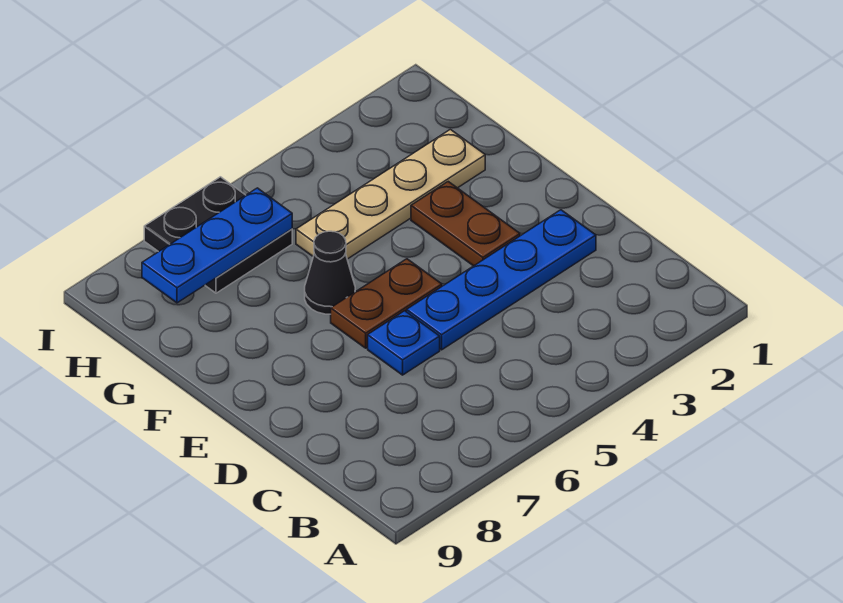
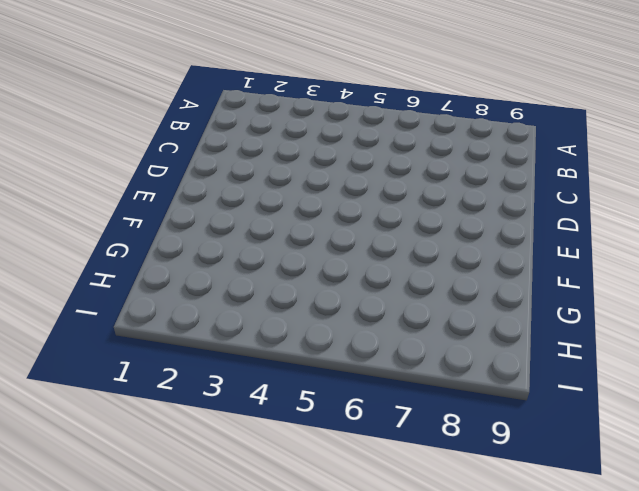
none -> blue 1x4 plate [407,210,596,350]
none -> blue 1x1 plate [368,311,440,375]

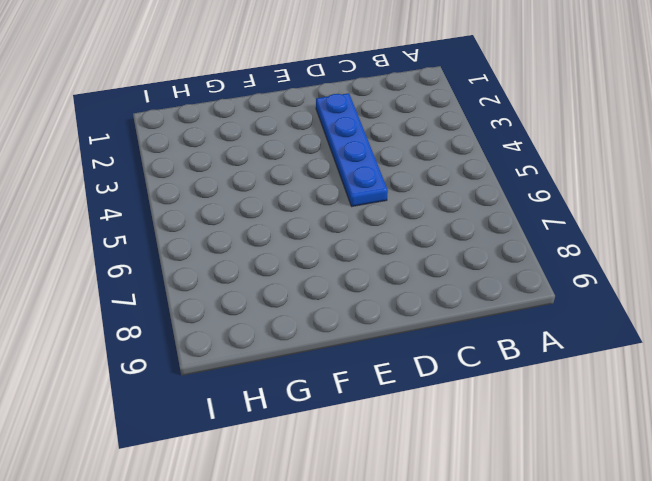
none -> blue 1x1 plate [368,311,440,375]
none -> brown 1x2 plate [411,182,520,266]

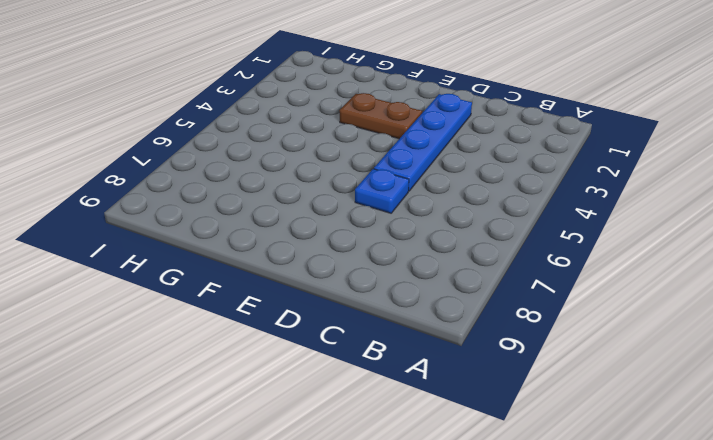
none -> brown 1x2 plate [331,259,442,348]
none -> black 1x1 cone [305,231,355,314]

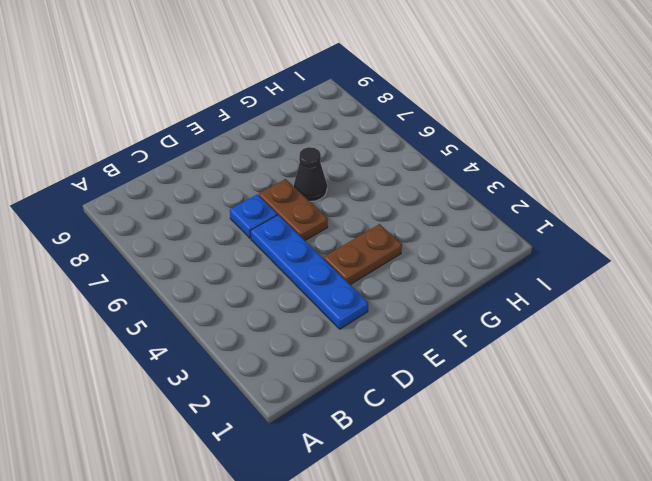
none -> tan 1x4 plate [296,129,485,259]
none -> black 2x2 plate [144,177,292,293]

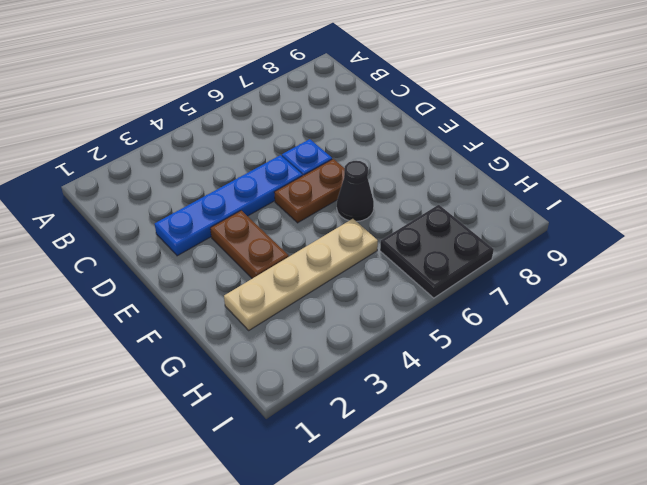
none -> blue 1x3 plate [142,188,292,303]

